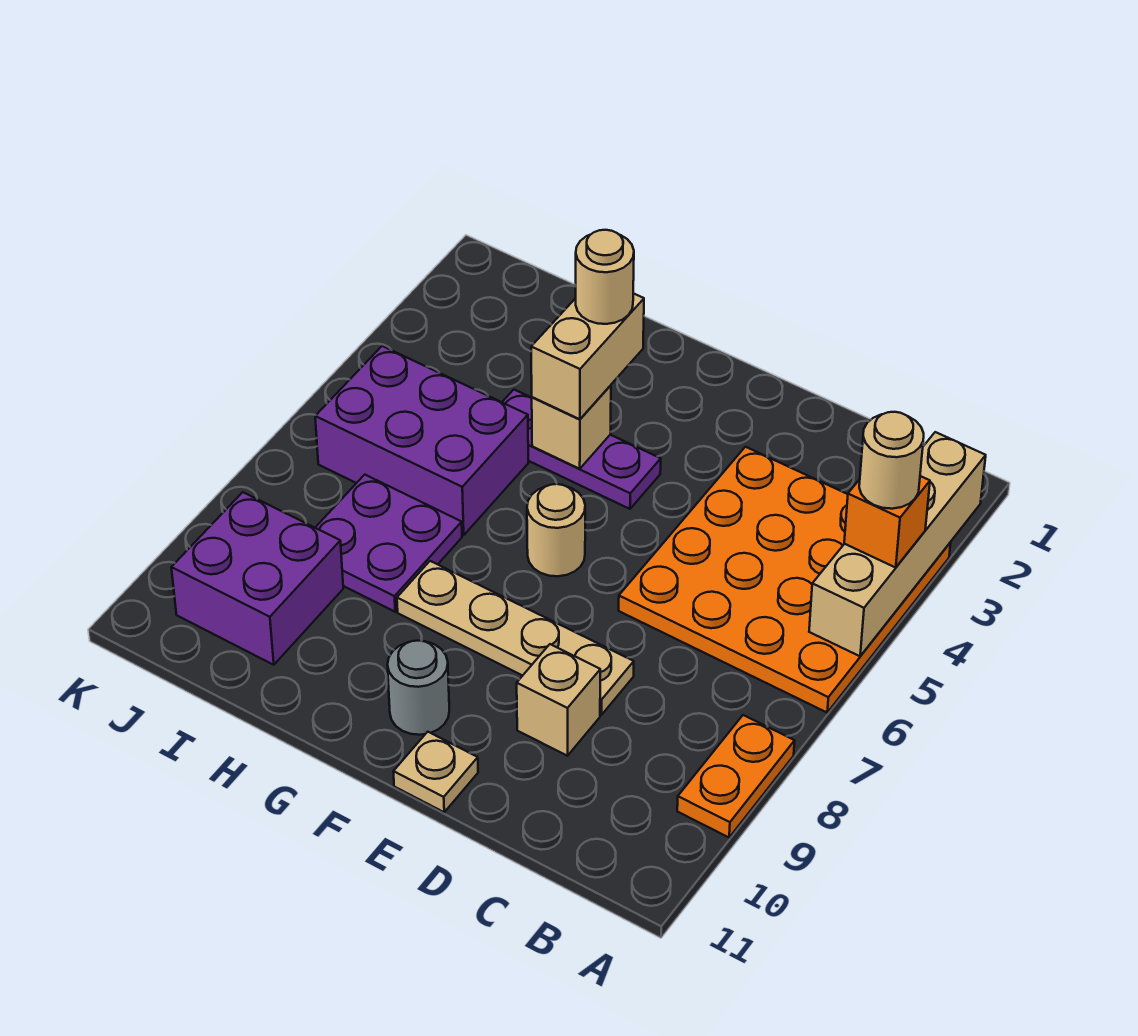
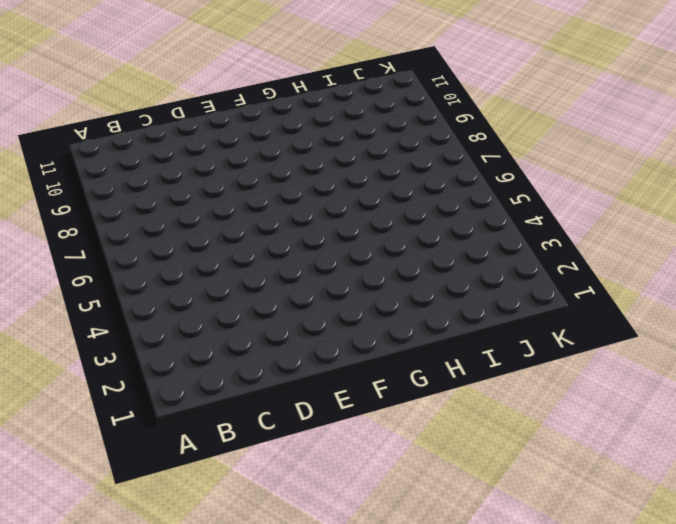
none -> orange 4x4 plate [619,447,951,712]
none -> orange 1x2 plate [677,715,795,837]
none -> tan 1x4 plate [397,561,634,715]

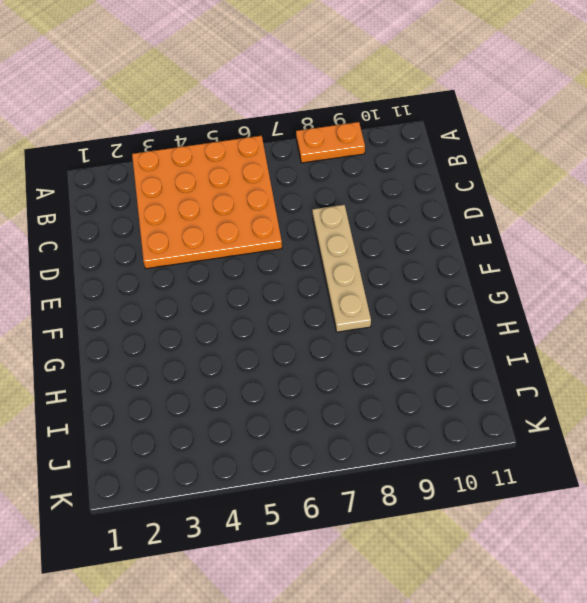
none -> tan 1x1 brick [517,644,600,756]
none -> tan 1x1 plate [393,732,478,812]
none -> purple 1x3 plate [502,390,661,509]

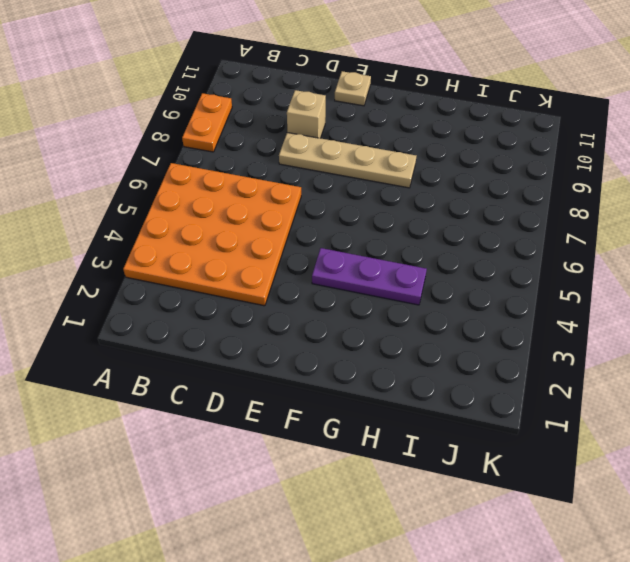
none -> tan 1x1 round brick [527,484,585,576]
none -> grey 1x1 round brick [388,641,449,735]
none -> purple 2x3 brick [315,346,528,535]

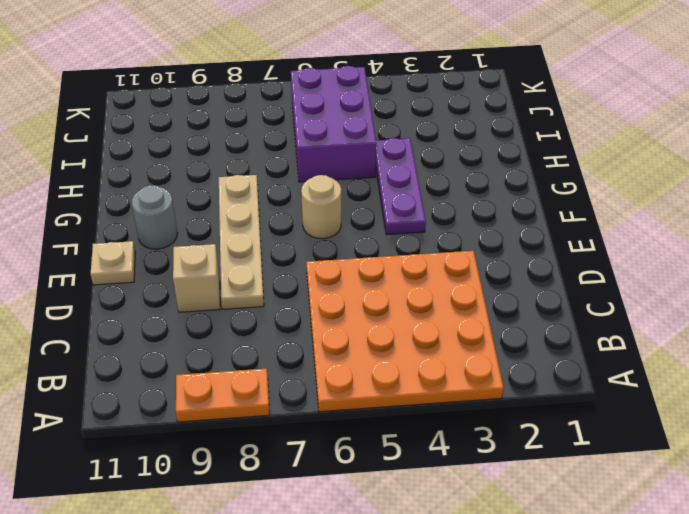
none -> purple 2x2 plate [315,475,462,612]
none -> purple 2x2 brick [171,492,343,665]
none -> tan 1x4 brick [809,432,986,656]

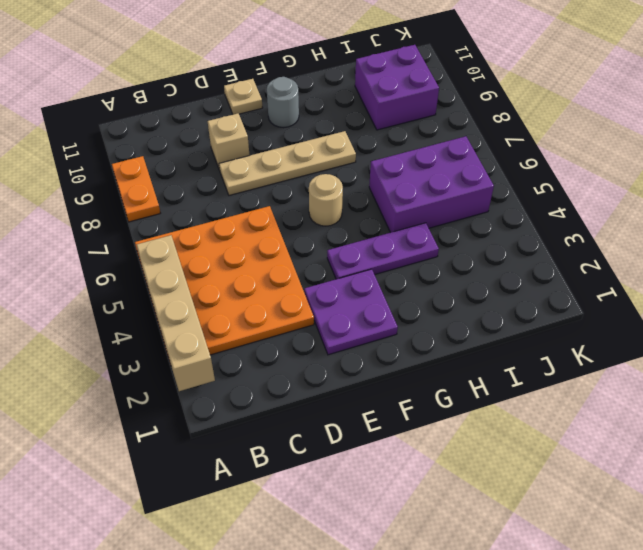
purple 2x2 plate [304,269,398,355] -> purple 2x2 plate moved to [315,475,462,612]
none -> tan 1x1 brick [532,385,611,469]
none -> orange 1x1 brick [844,476,930,567]
none -> tan 1x2 brick [531,293,644,419]

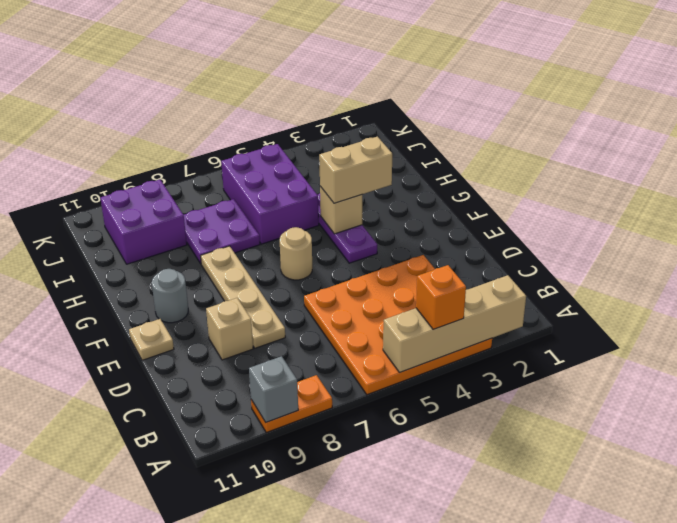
grey 1x1 brick [249,356,298,422] -> none
none -> tan 1x1 round brick [859,412,924,509]
none -> tan 1x1 round brick [576,230,634,324]

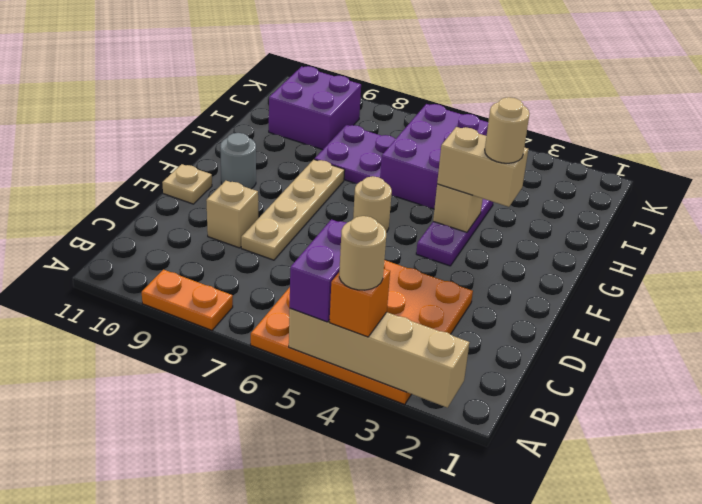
purple 1x2 brick [290,219,347,322] -> none

